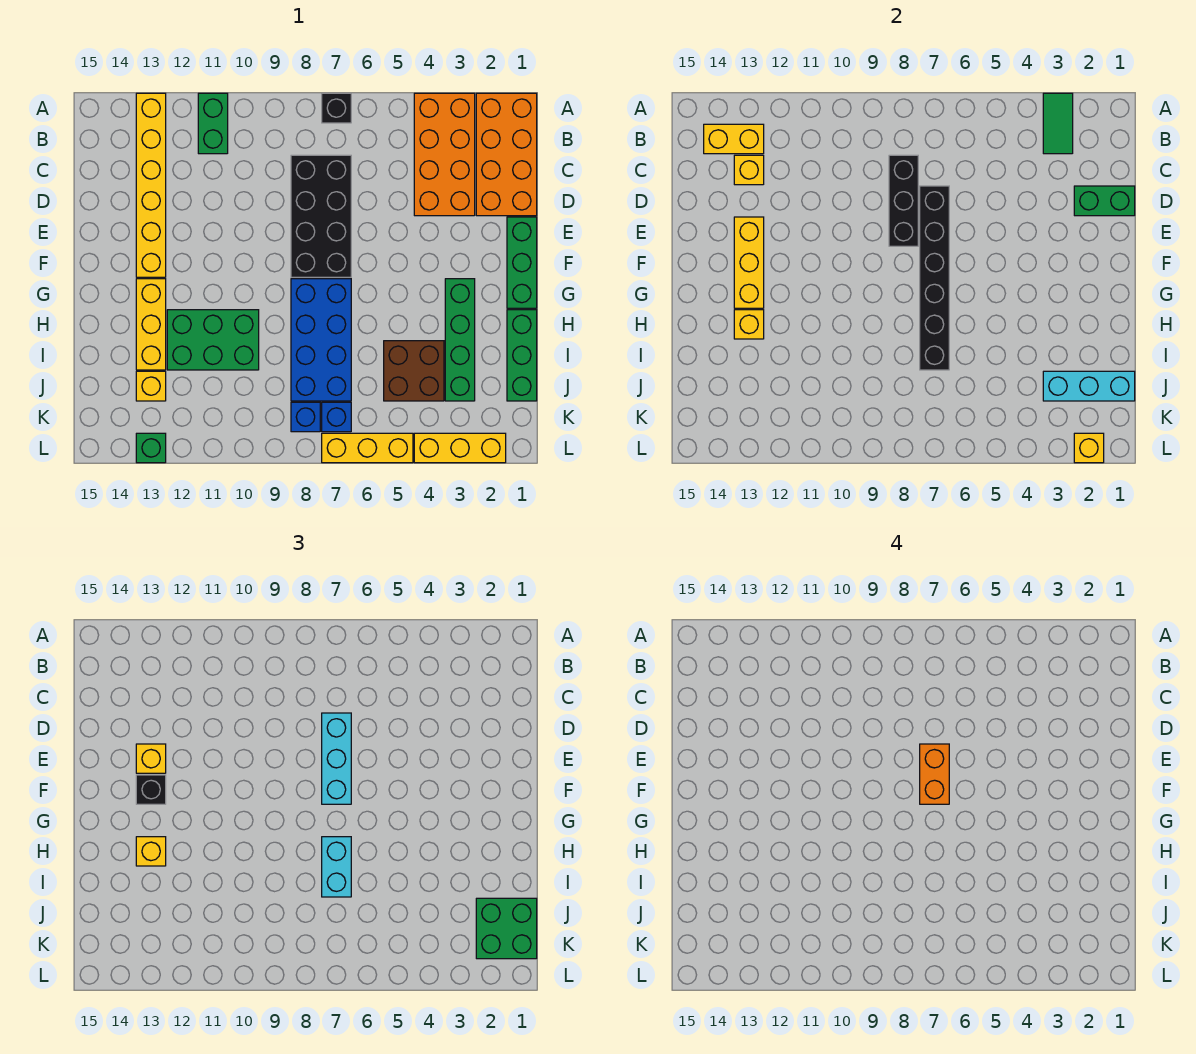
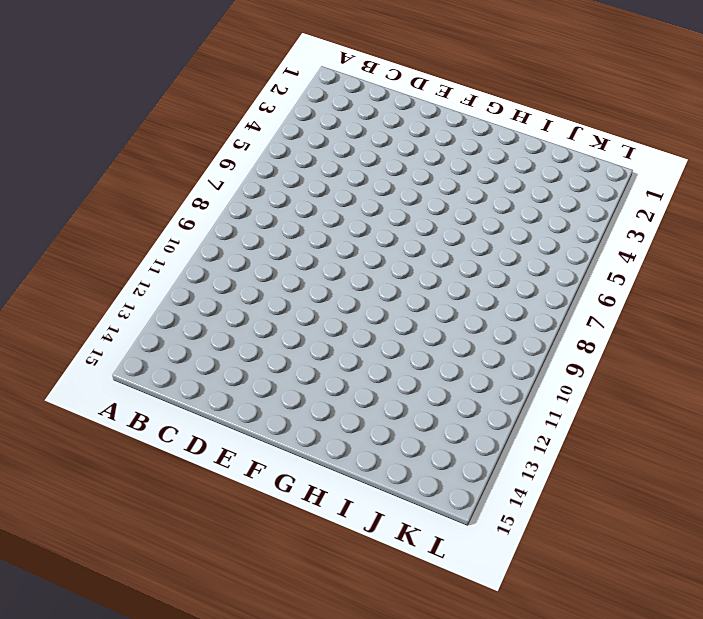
none -> orange 2x4 brick [476,93,537,216]
none -> orange 2x4 brick [414,93,475,216]
none -> black 1x1 brick [322,93,351,123]
none -> green 1x2 brick [198,93,228,154]

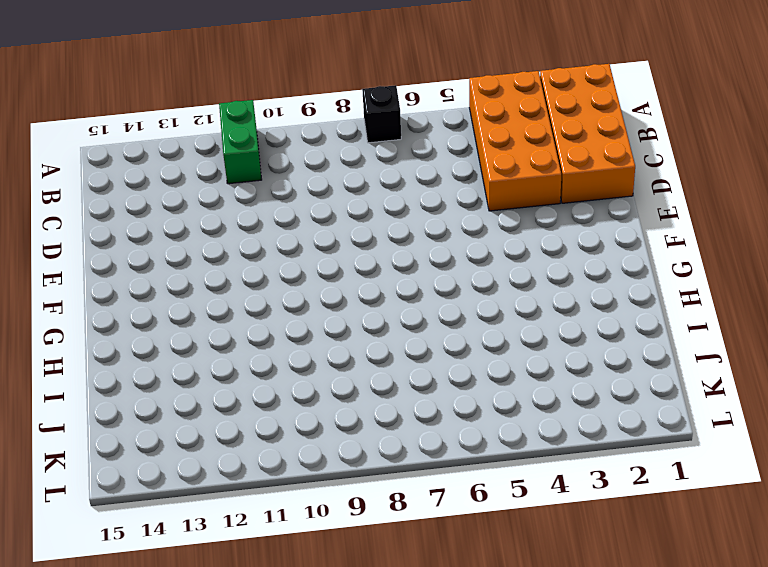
none -> yellow 1x6 brick [136,93,166,277]
none -> black 2x4 brick [291,155,351,277]
none -> green 1x3 brick [507,217,537,308]
none -> green 1x4 brick [445,279,475,401]

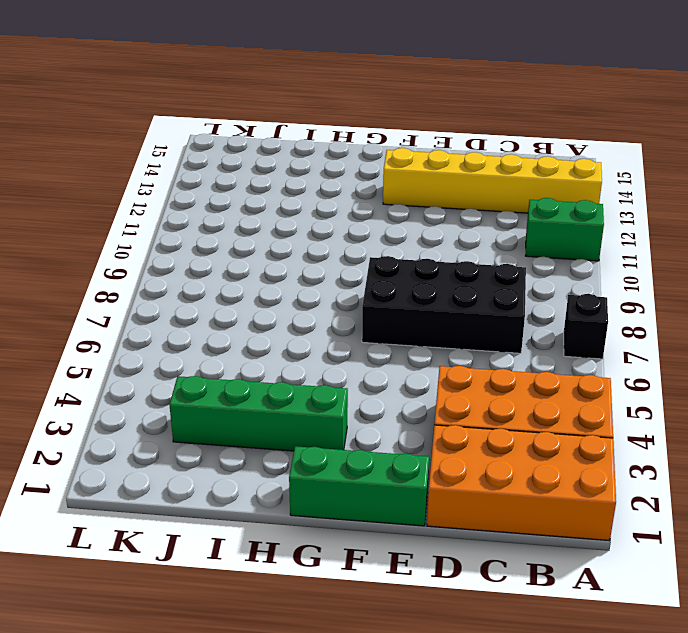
none -> blue 2x4 brick [291,279,351,401]
none -> yellow 1x3 brick [136,279,166,370]
none -> green 1x3 brick [507,310,537,401]
none -> green 2x3 brick [167,310,259,370]

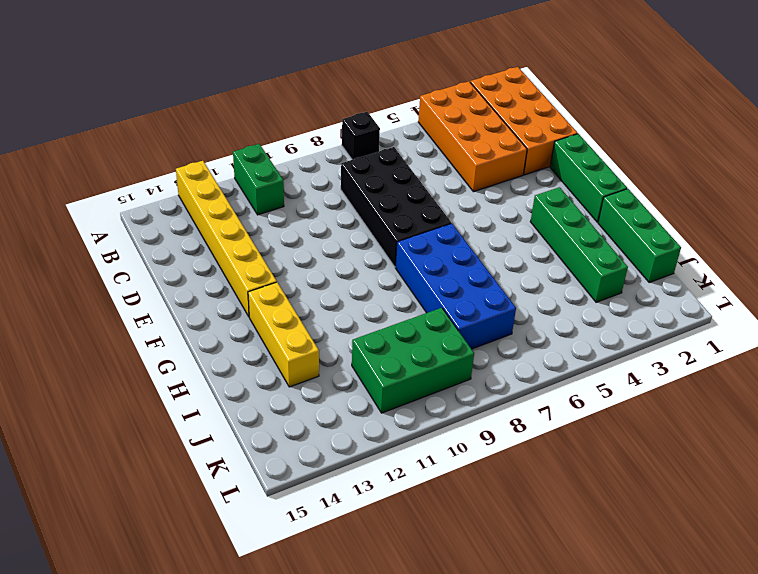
green 2x3 brick [352,308,474,413] -> green 2x3 brick moved to [167,310,259,370]
none -> brown 2x2 brick [384,341,444,401]
none -> yellow 1x1 brick [136,371,166,401]
none -> blue 1x1 brick [322,402,351,432]
none -> blue 1x1 brick [291,402,320,432]

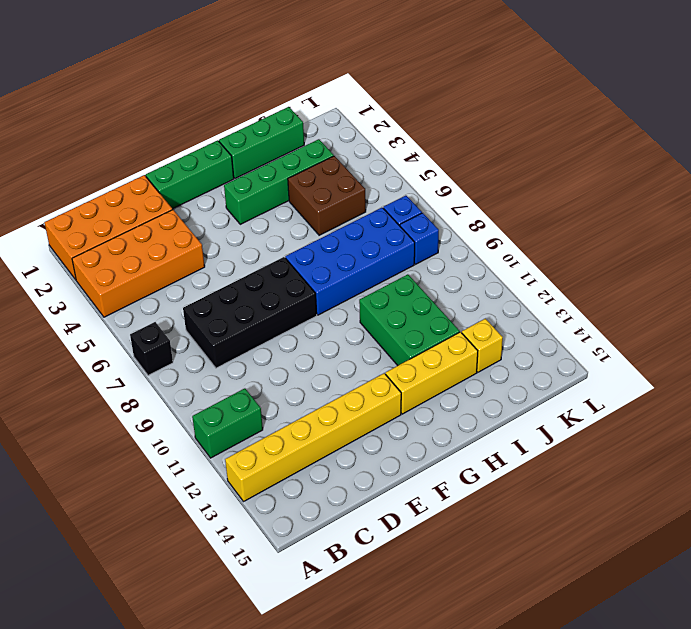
none -> yellow 1x3 brick [414,433,506,463]
none -> yellow 1x3 brick [322,433,413,463]
none -> green 1x1 brick [136,433,166,463]
none -> green 1x2 tile [1043,93,1073,154]

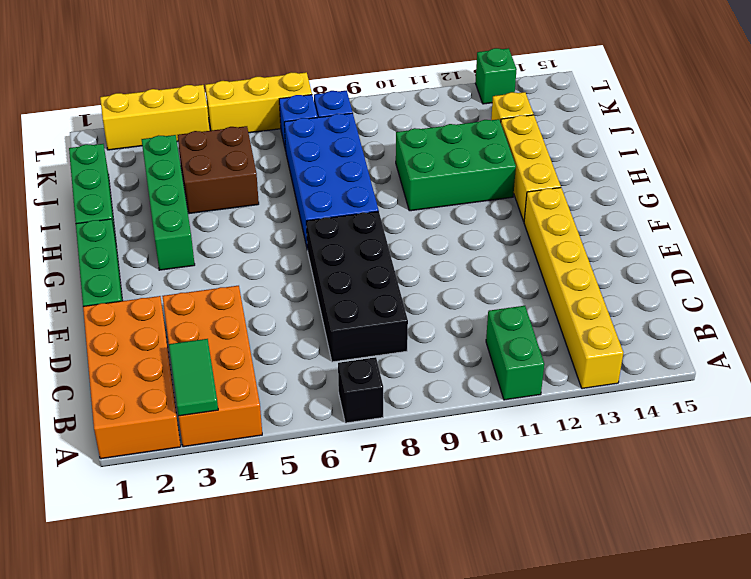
none -> yellow 1x2 brick [704,124,764,154]
none -> black 1x3 brick [889,155,918,246]
none -> yellow 1x1 brick [734,155,764,185]
none -> green 1x2 brick [1074,186,1135,216]

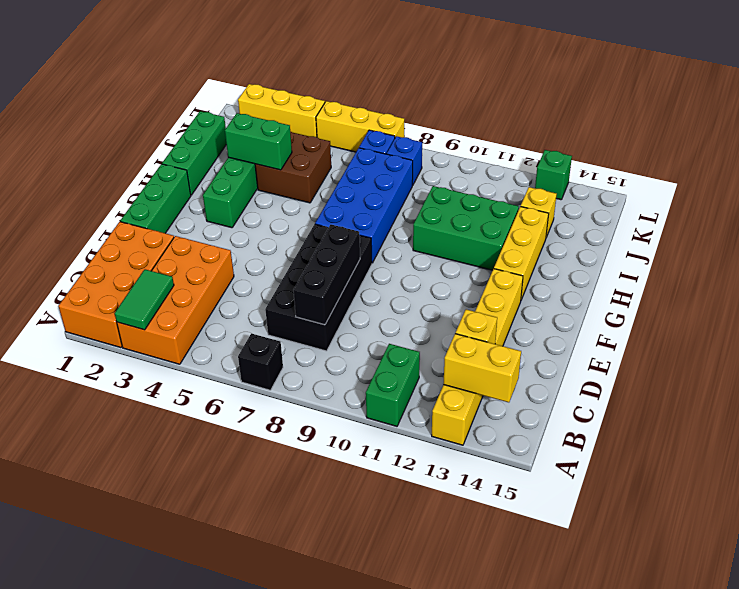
green 1x2 brick [225,113,292,170] -> green 1x2 brick moved to [1074,186,1135,216]
none -> black 1x6 brick [920,186,949,370]
none -> yellow 1x3 brick [734,217,764,308]
none -> yellow 1x1 brick [734,310,764,339]
none -> cyan 1x3 brick [1043,371,1135,401]

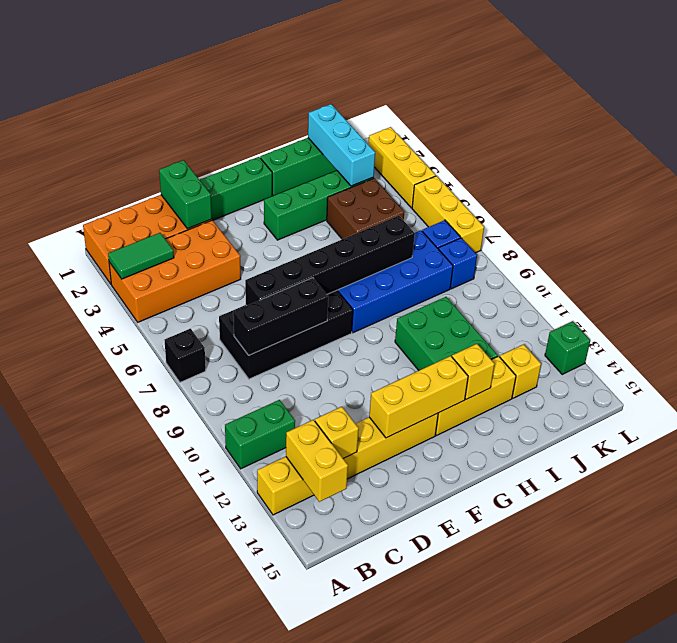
none -> yellow 1x1 brick [1074,433,1104,463]
none -> cyan 1x3 brick [322,713,351,804]
none -> yellow 1x1 brick [136,744,166,773]
none -> black 1x1 brick [136,775,166,804]

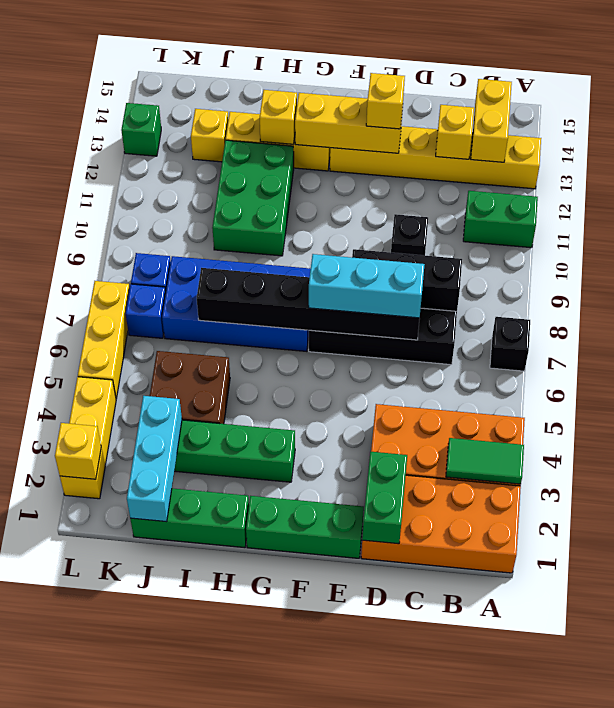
black 1x1 brick [391,214,428,256] -> black 1x1 brick moved to [136,775,166,804]
none -> cyan 1x2 brick [322,837,351,897]
none -> yellow 1x1 brick [136,837,166,866]
none -> green 2x2 brick [476,898,537,959]
none -> orange 1x2 brick [920,744,949,804]

